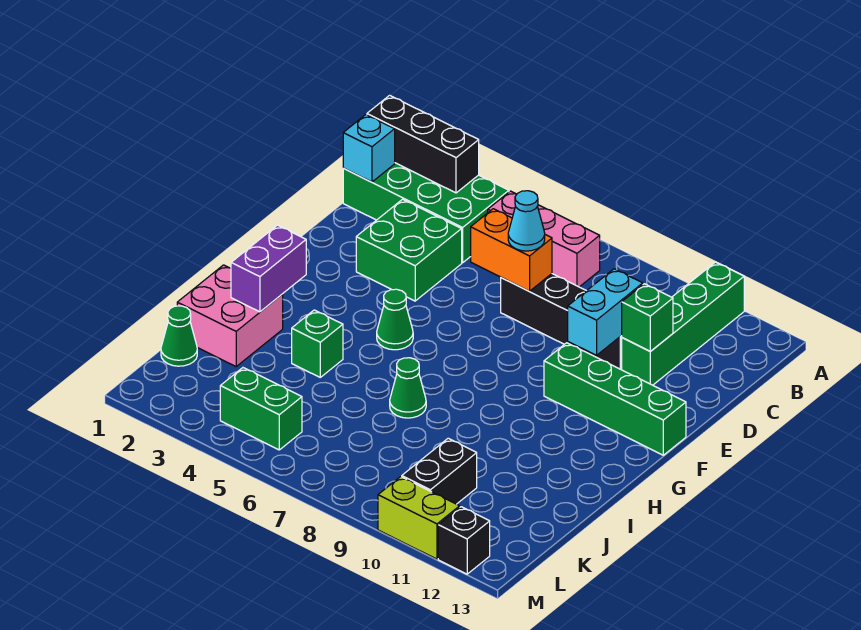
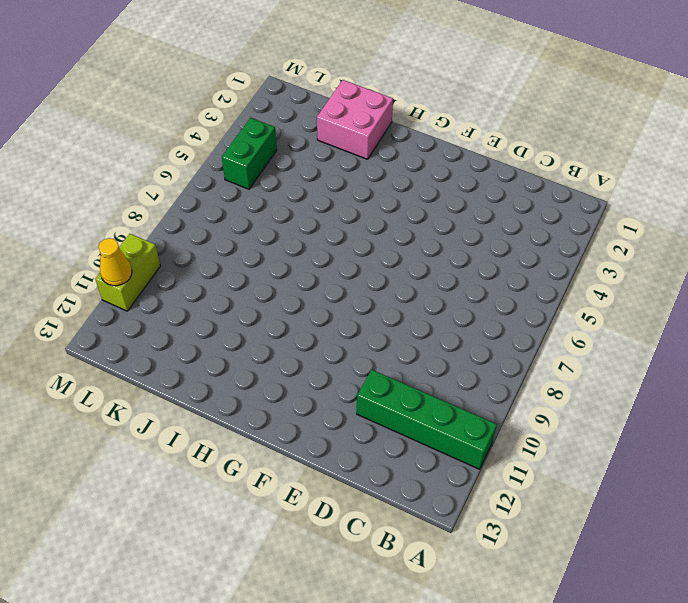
yellow 1x1 cone [99,238,132,286] -> none
none -> green 2x4 brick [343,163,509,263]
none -> pink 1x3 brick [488,191,600,287]
none -> green 2x2 brick [356,199,462,301]

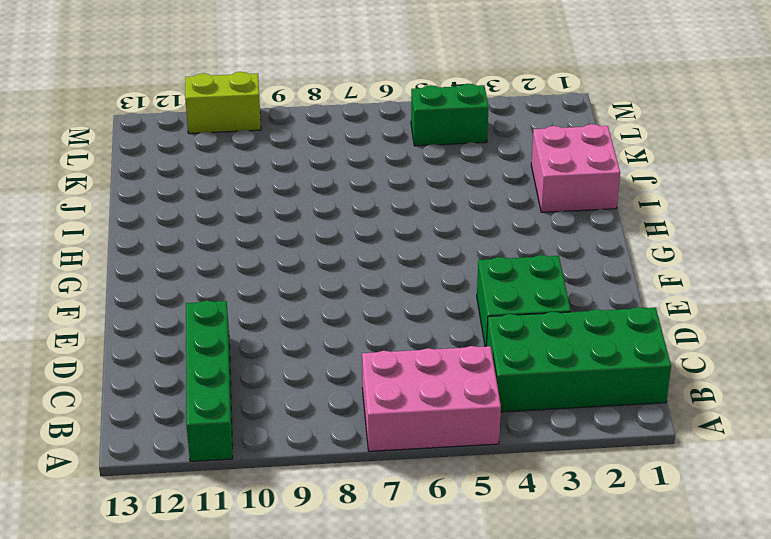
pink 2x3 brick [362,346,501,451] -> pink 1x3 brick [488,191,600,287]
none -> black 1x4 brick [501,274,622,370]
none -> green 1x4 brick [544,343,686,455]
none -> green 1x1 cone [377,289,413,350]

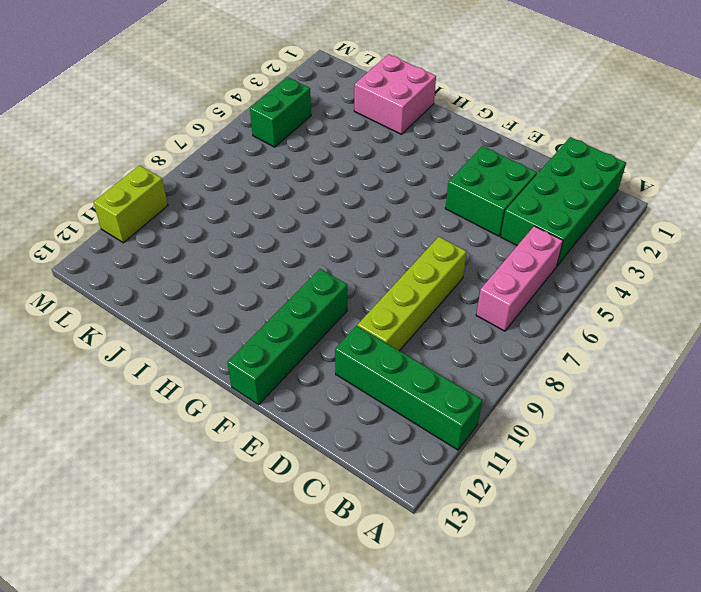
lime 1x4 brick [358,237,467,351] -> black 1x4 brick [501,274,622,370]
none -> green 1x1 cone [377,289,413,350]
none -> green 1x1 brick [292,310,343,377]
none -> green 1x1 cone [390,358,426,418]

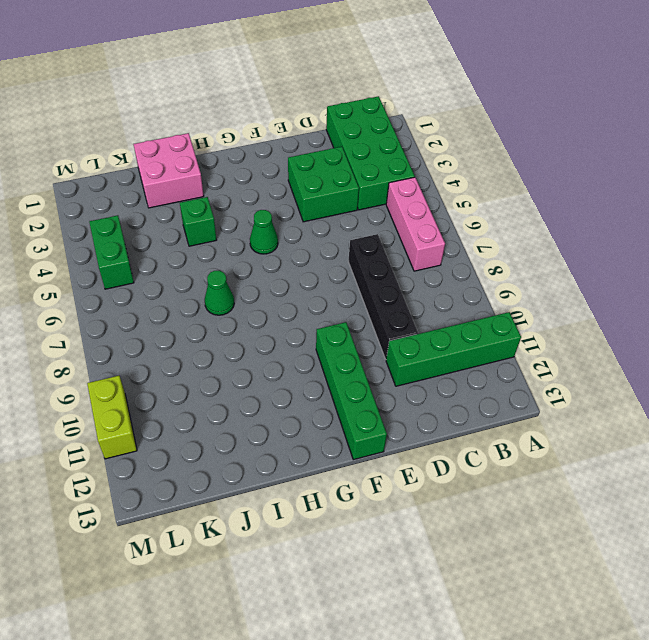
none -> green 1x1 cone [161,306,197,366]
none -> black 1x2 brick [402,438,477,504]
none -> black 1x1 brick [438,507,490,574]

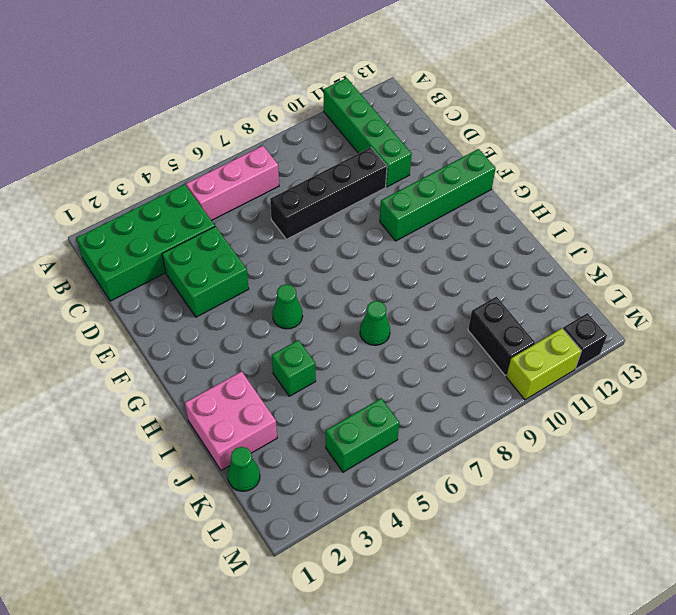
none -> black 1x3 brick [367,95,479,193]
none -> cyan 1x1 brick [343,115,395,182]
none -> orange 1x2 brick [471,209,552,291]

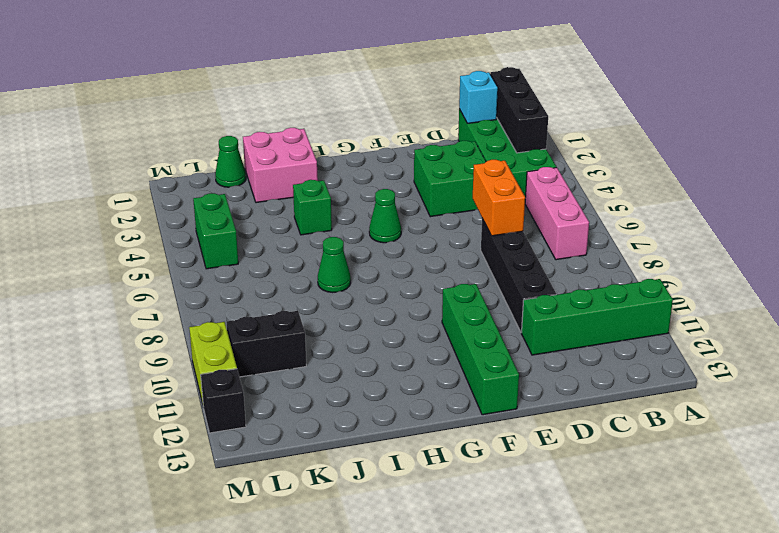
none -> cyan 1x2 brick [568,269,643,355]
none -> green 1x1 brick [621,284,673,351]
none -> purple 1x2 brick [231,225,306,312]

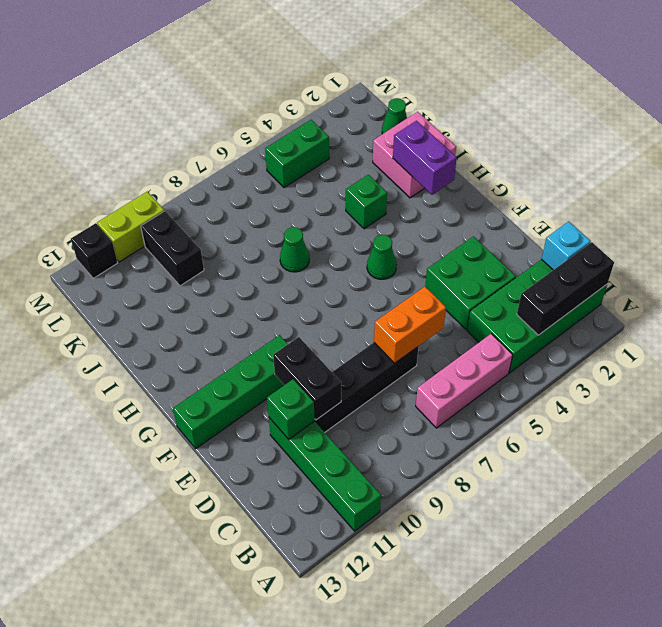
black 1x2 brick [273,337,341,420] -> cyan 1x2 brick [568,269,643,355]
none -> cyan 1x1 cone [508,191,545,251]

